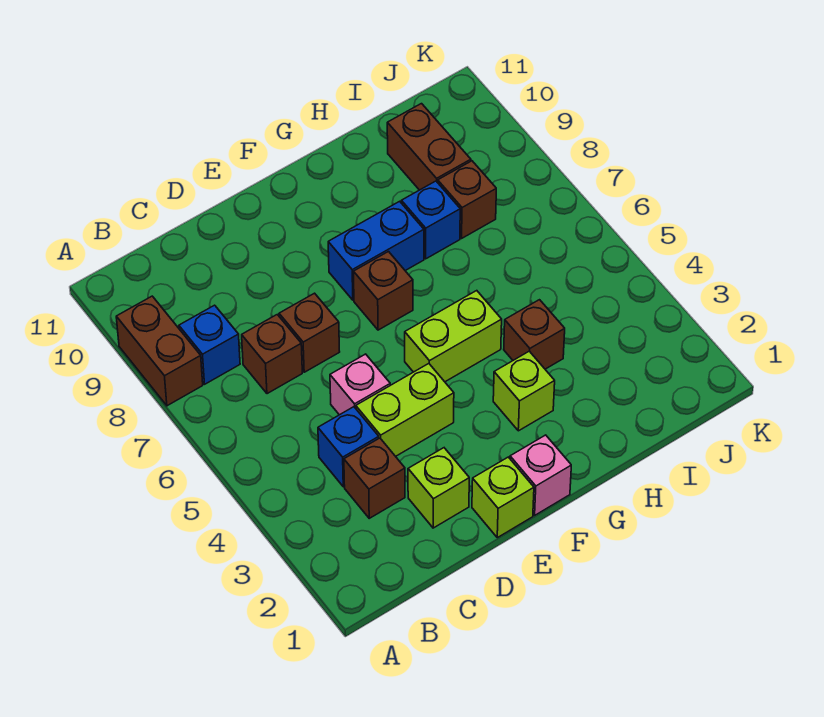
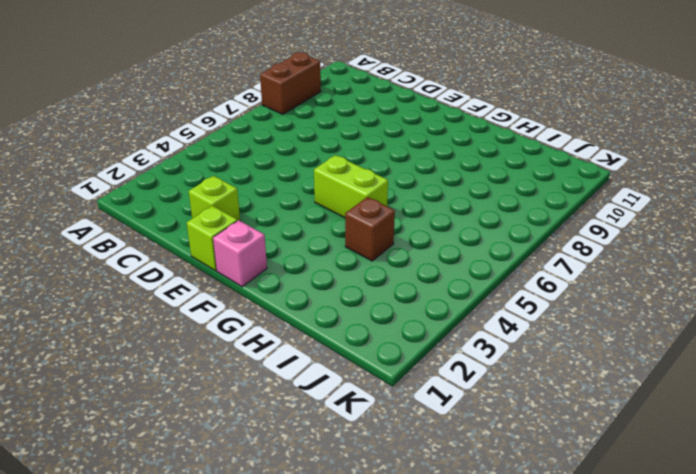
none -> blue 1x1 brick [179,305,240,384]
none -> brown 1x1 brick [344,438,405,518]
none -> blue 1x1 brick [318,407,379,487]

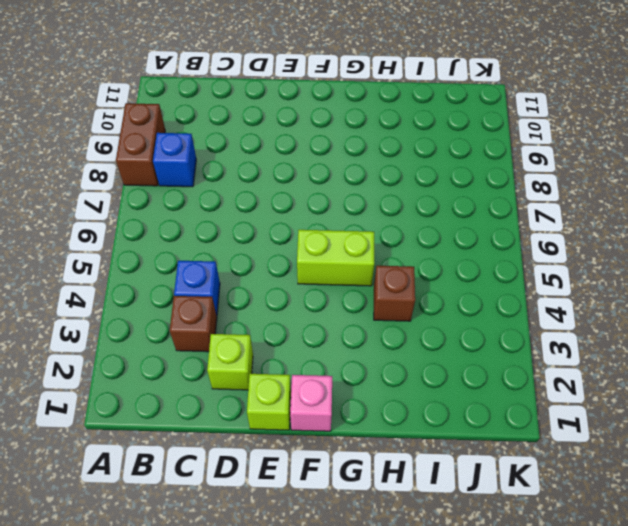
none -> brown 1x1 brick [242,315,302,394]
none -> lime 1x2 brick [356,364,454,456]
none -> pink 1x1 brick [330,354,390,415]

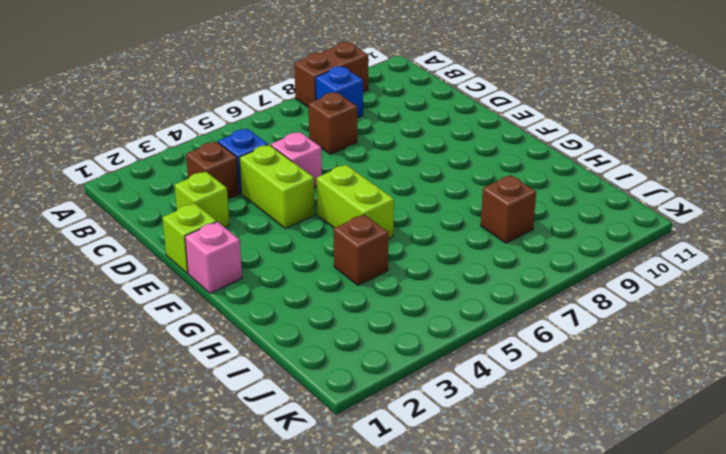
none -> brown 1x1 brick [279,293,340,372]
none -> brown 1x1 brick [354,252,413,330]
none -> blue 1x2 brick [328,201,424,300]

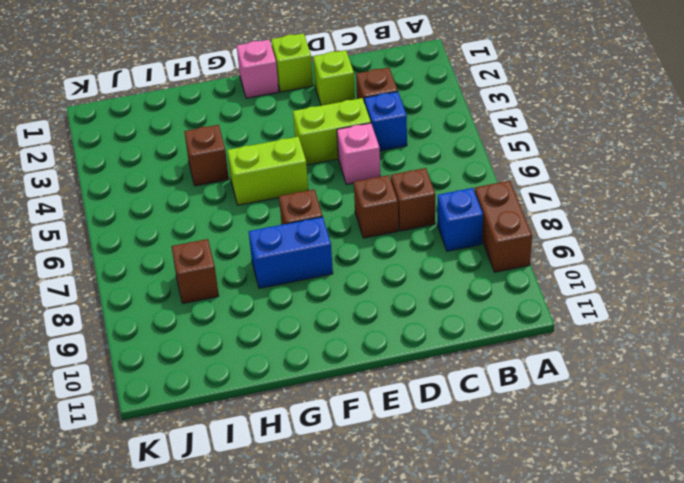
none -> lime 1x1 brick [493,351,555,431]
none -> blue 1x1 brick [401,181,460,259]
none -> brown 1x2 brick [387,104,471,190]

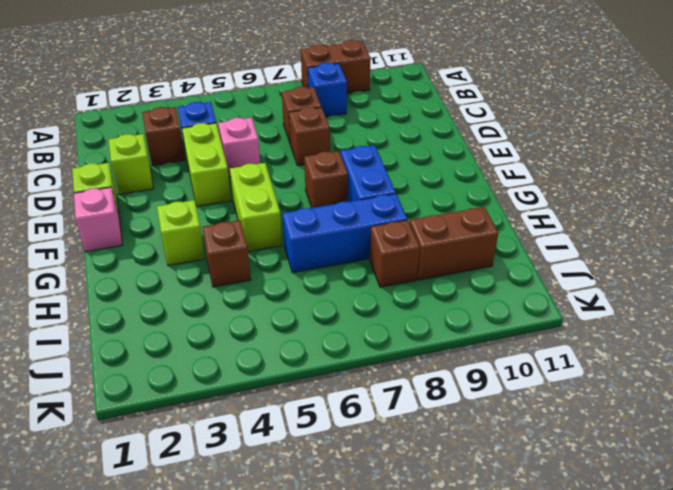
blue 1x3 brick [283,194,407,273] -> blue 1x1 brick [401,181,460,259]

